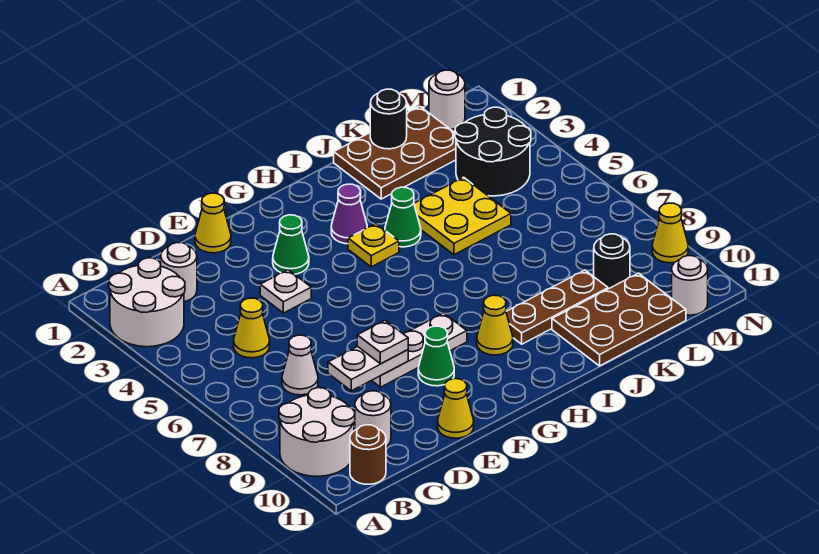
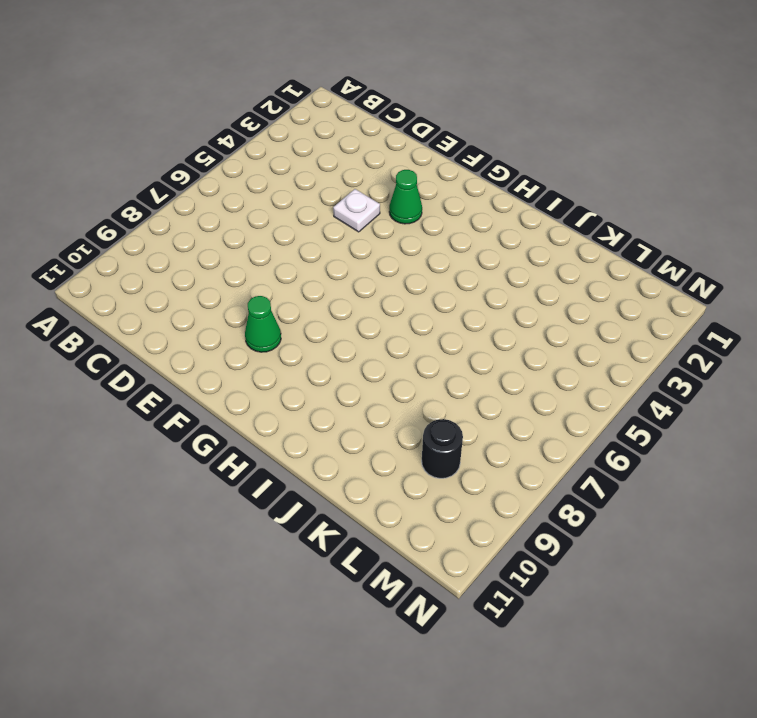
none -> white 2x2 round brick [109,258,185,347]
none -> white 2x2 round brick [279,388,355,476]
none -> brown 1x1 round brick [350,425,386,484]

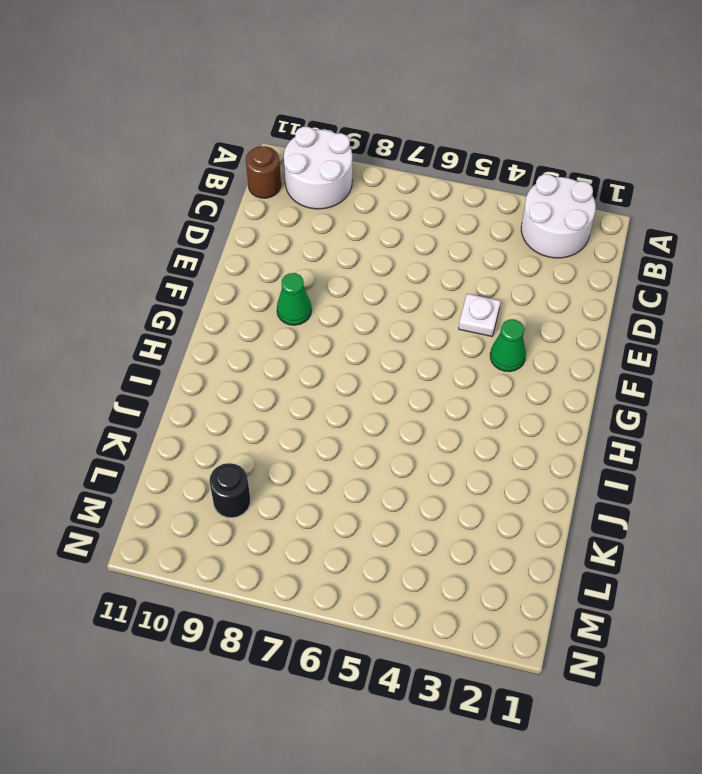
none -> white 1x1 round brick [161,243,197,302]
none -> yellow 1x1 cone [234,298,270,358]
none -> white 1x1 cone [282,335,318,395]

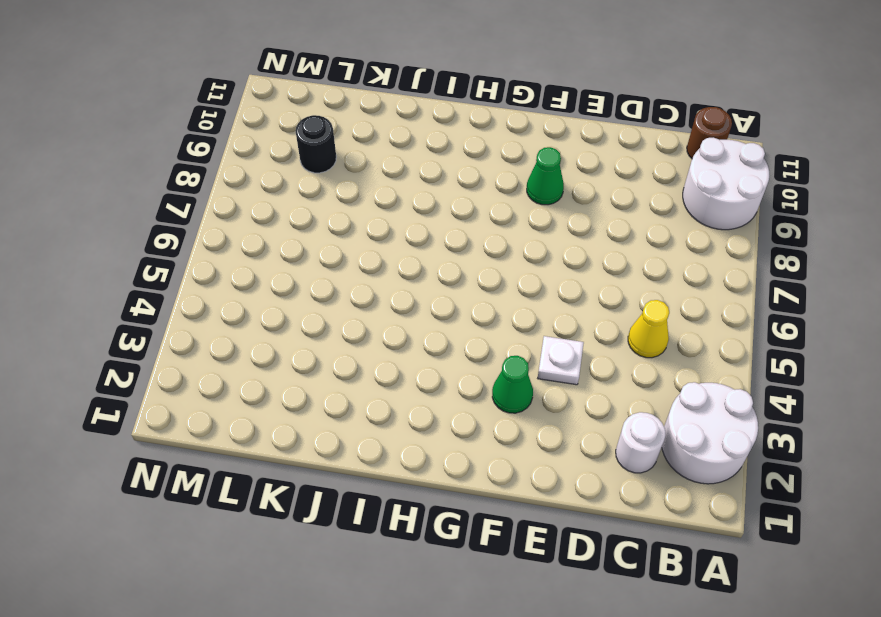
none -> white 1x1 cone [282,335,318,395]
none -> white 1x1 round brick [355,391,391,446]
none -> yellow 1x1 cone [195,193,231,253]

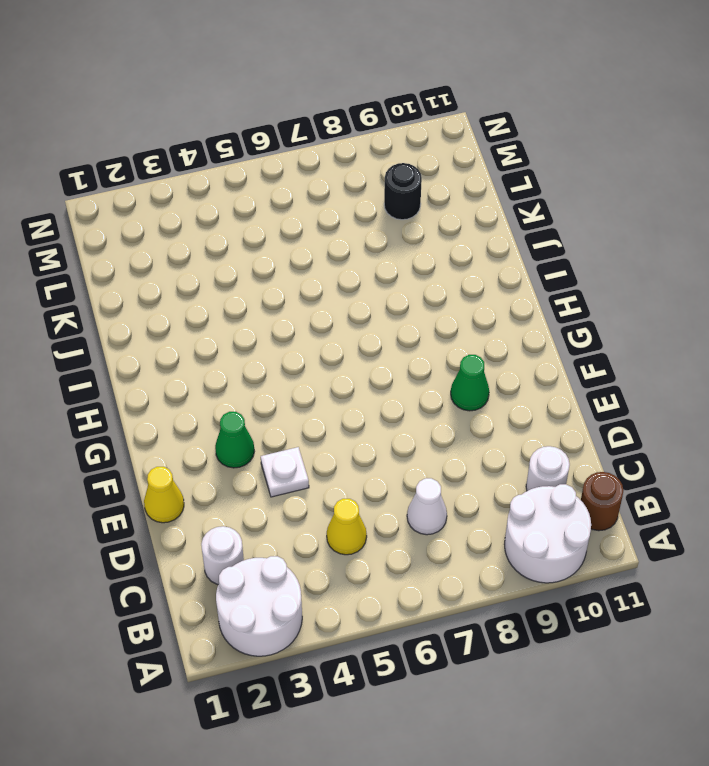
none -> white 1x3 plate [372,313,467,387]
none -> yellow 1x1 cone [438,379,474,438]
none -> purple 1x1 cone [331,184,367,244]

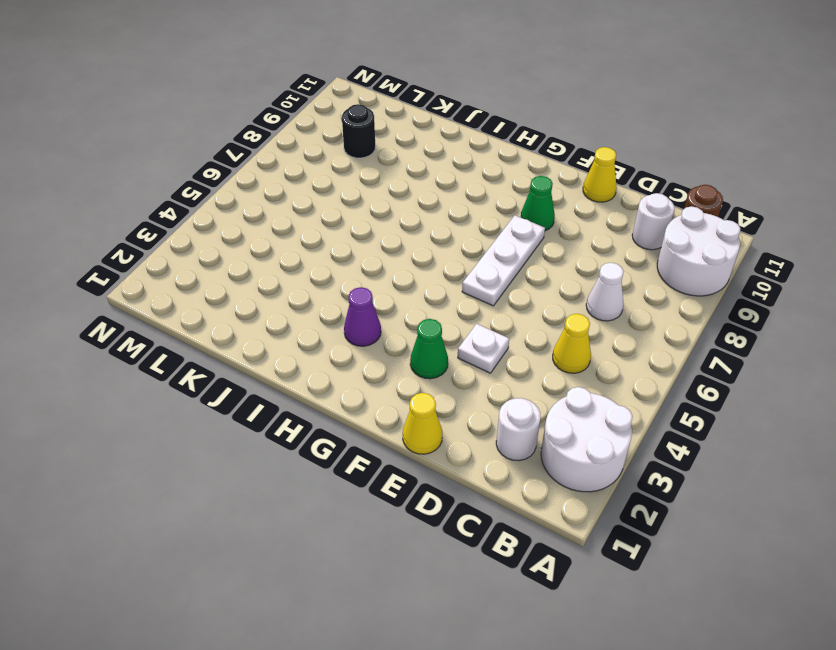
white 1x3 plate [462,215,545,306] -> white 1x3 plate turned to [372,313,467,387]
none -> yellow 1x1 plate [348,224,399,267]
none -> yellow 1x1 cone [477,295,513,355]
none -> green 1x1 cone [385,187,421,247]

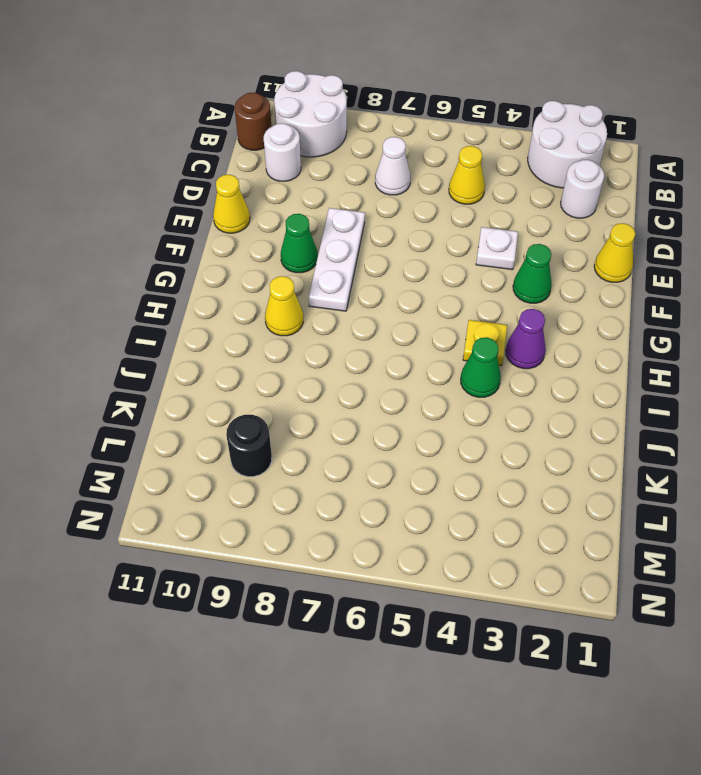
none -> brown 1x3 plate [506,270,608,344]
none -> brown 2x3 plate [334,107,456,199]
none -> yellow 2x2 plate [414,177,511,255]

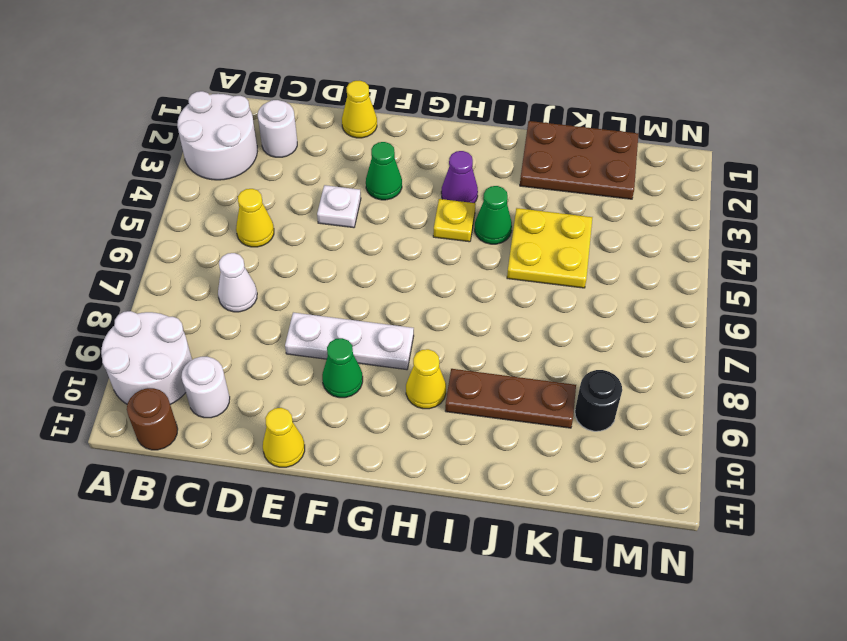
none -> brown 2x3 plate [552,273,686,366]
none -> black 2x2 round brick [455,107,531,196]
none -> white 1x1 round brick [429,70,465,129]

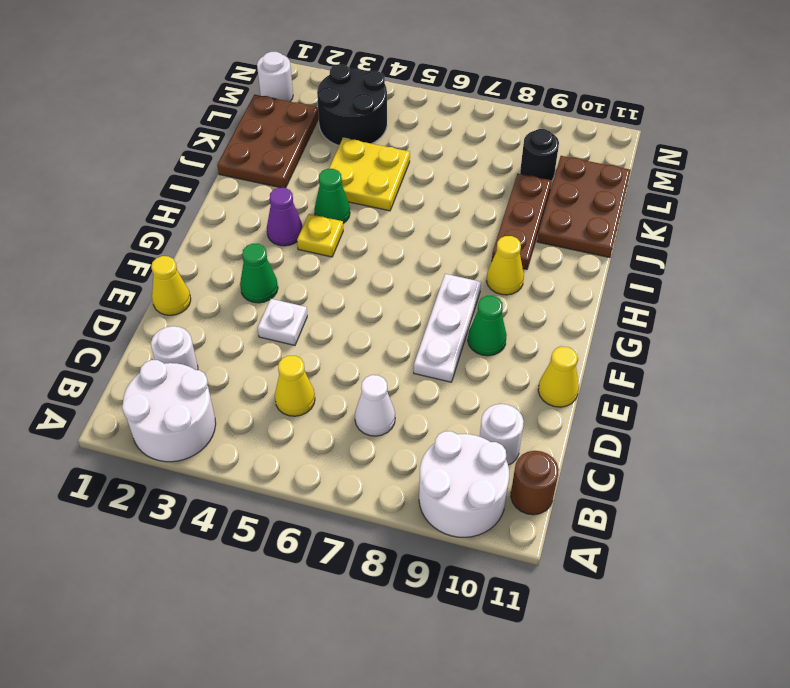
none -> white 1x1 round brick [672,256,708,315]
none -> yellow 1x1 cone [652,203,688,263]
none -> white 1x2 plate [328,347,408,391]

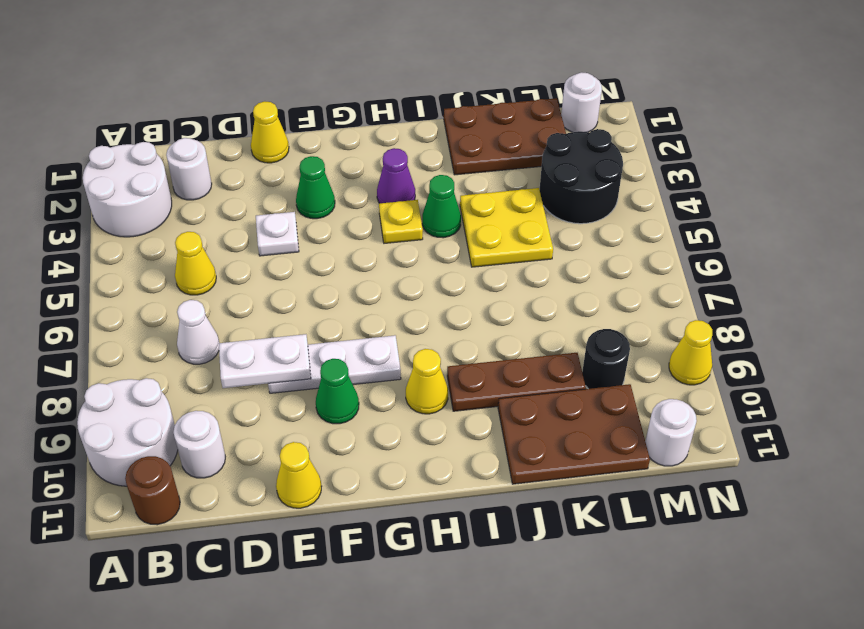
none -> black 1x1 round brick [370,89,407,149]
none -> white 1x1 plate [357,320,408,364]

